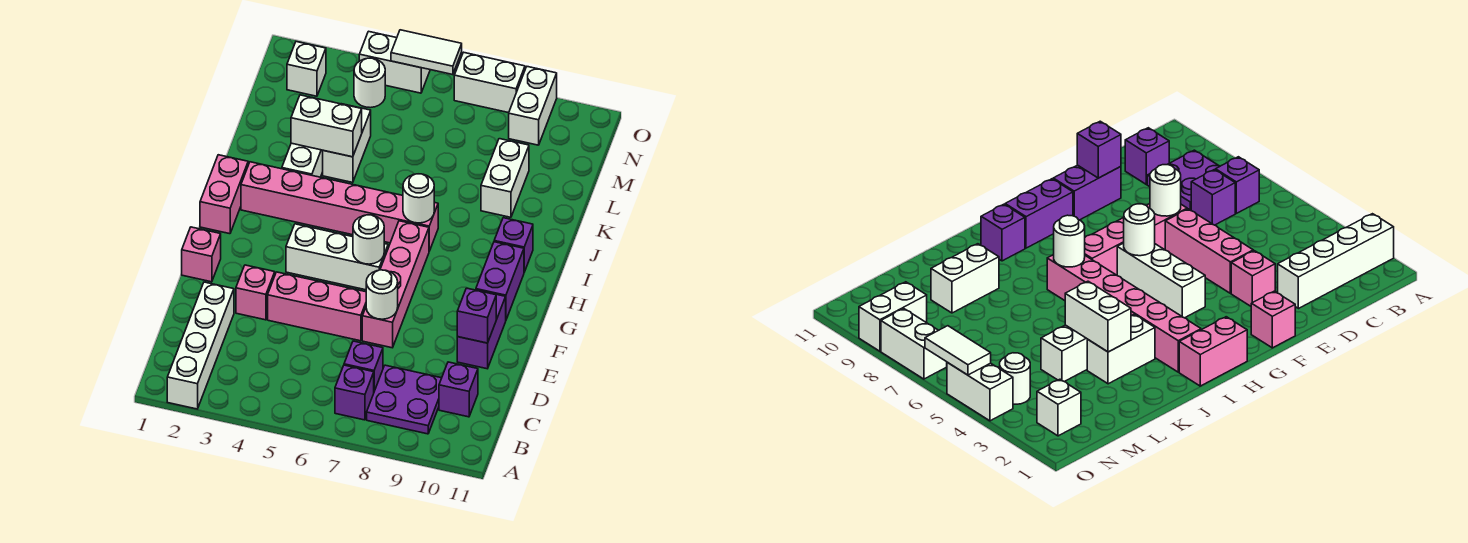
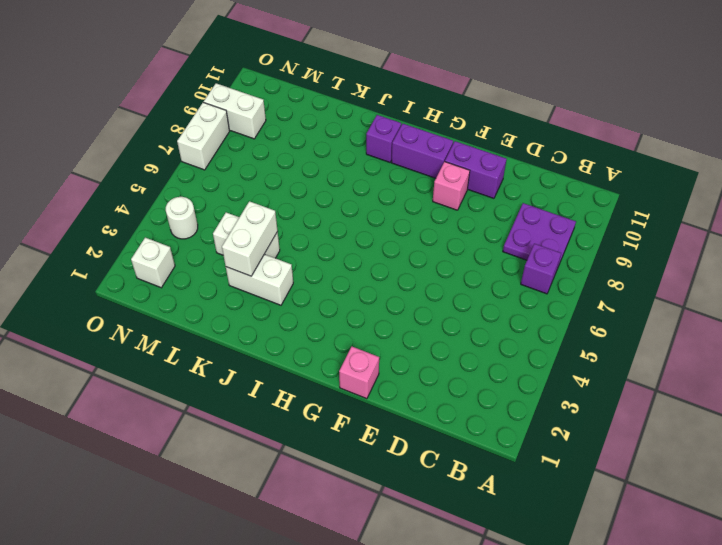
pink 1x1 brick [433,162,470,210] -> pink 1x1 brick moved to [236,265,275,320]
none -> white 1x4 brick [167,282,234,409]
none -> purple 1x1 brick [344,341,383,391]
none -> purple 1x1 brick [439,362,478,417]

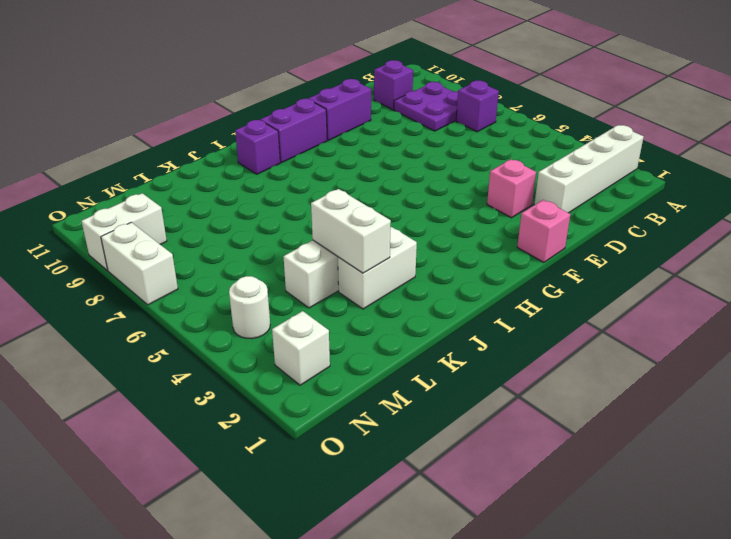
none -> purple 1x1 brick [344,341,383,391]
none -> pink 1x3 brick [268,272,366,341]
none -> pink 1x4 brick [362,221,429,348]

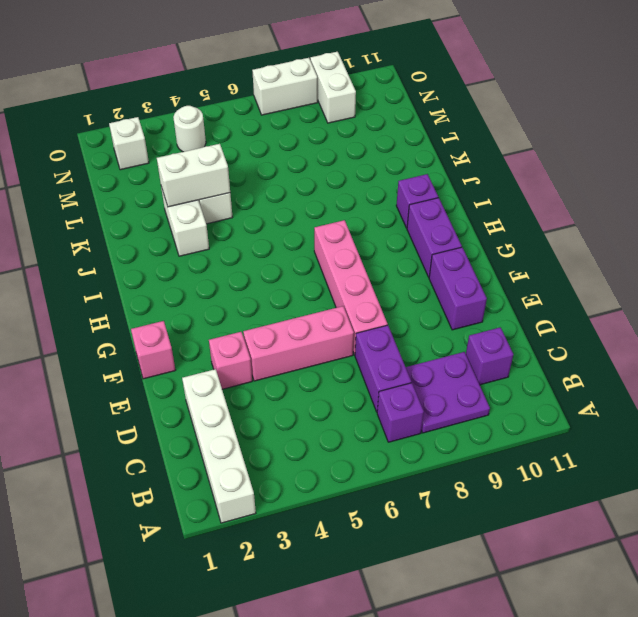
purple 1x2 brick [355,325,411,412] -> purple 1x1 brick [344,341,383,391]
none -> white 1x3 brick [286,224,388,290]
none -> pink 1x2 brick [200,155,248,234]
none -> pink 1x6 brick [241,162,438,251]

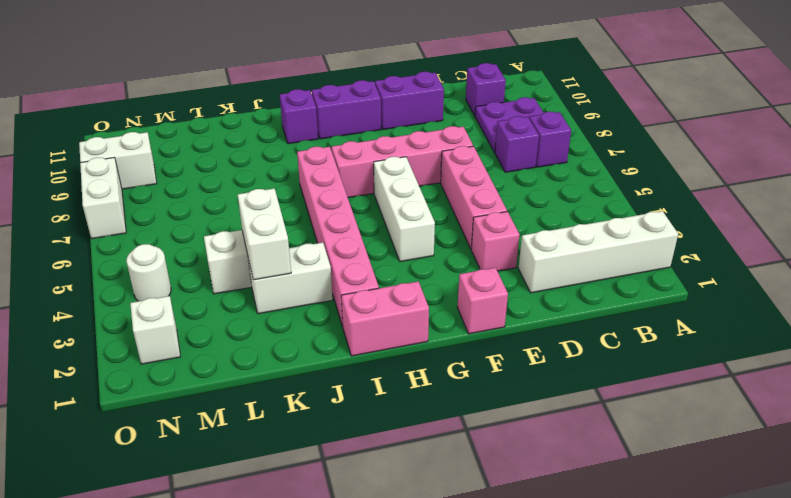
none -> white 1x2 brick [481,139,529,217]
none -> white 1x2 brick [359,31,430,93]
none -> white 1x1 round brick [366,270,398,319]

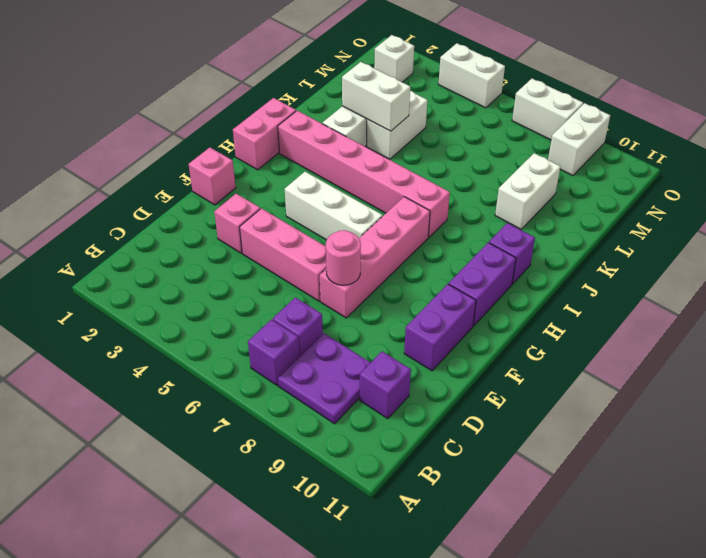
pink 1x1 round brick [326,230,361,285] -> white 1x1 round brick [366,270,398,319]
none -> white 1x4 brick [167,282,234,409]
none -> white 1x1 round brick [354,58,385,108]
none -> purple 1x1 brick [457,288,496,343]

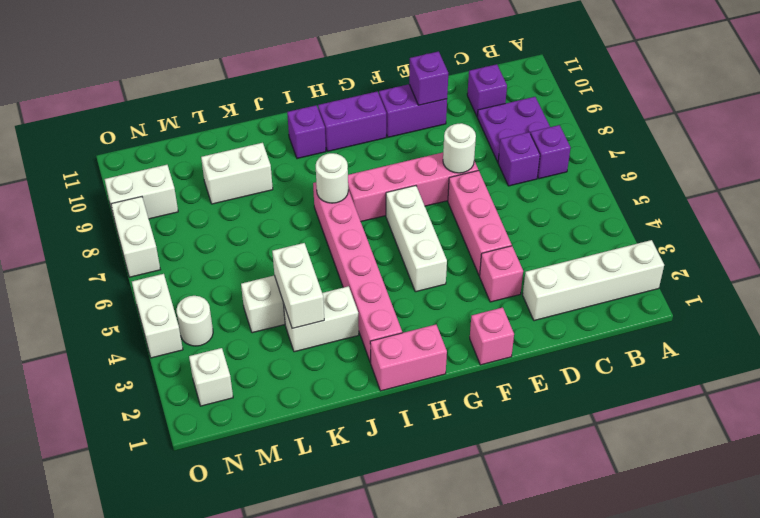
none -> white 1x1 round brick [353,215,384,264]
none -> white 1x2 tile [391,30,462,75]

